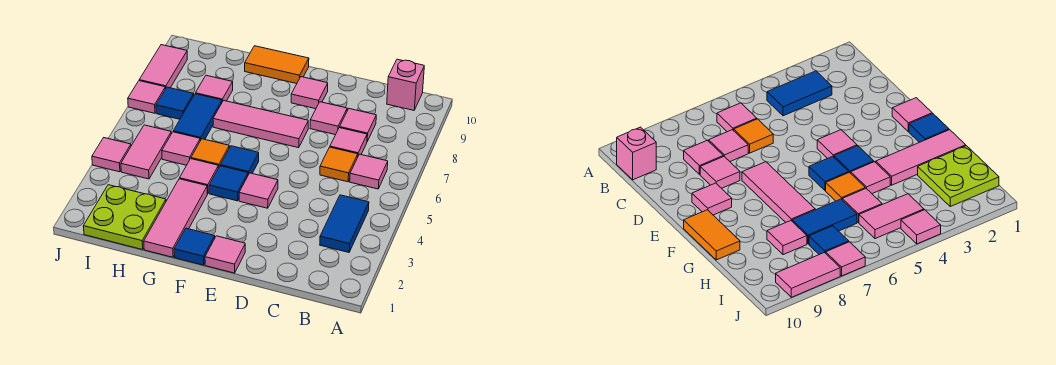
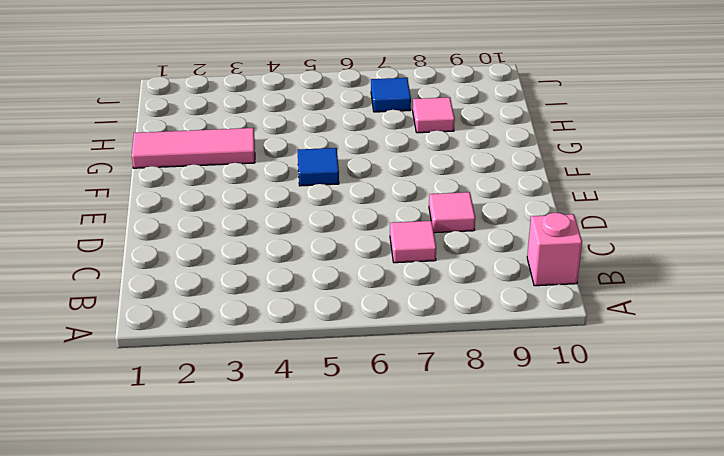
none -> blue 1x2 tile [320,195,369,252]
none -> pink 1x1 tile [350,154,388,189]
none -> orange 1x1 tile [320,147,358,182]

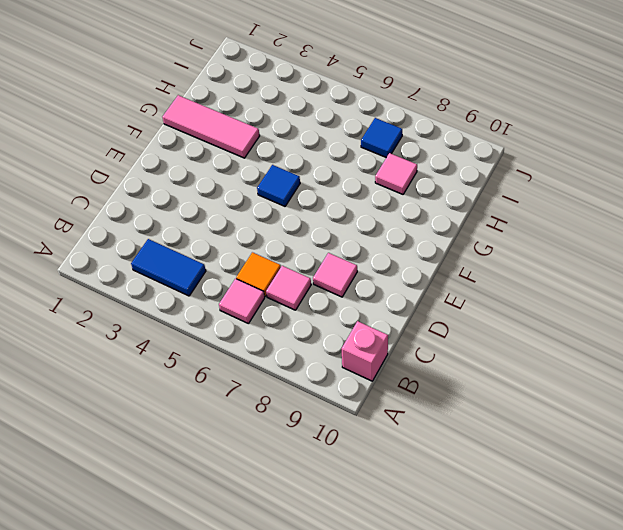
none -> pink 1x1 tile [340,109,376,141]
none -> pink 1x1 tile [205,236,245,273]
none -> pink 1x1 tile [239,173,278,208]

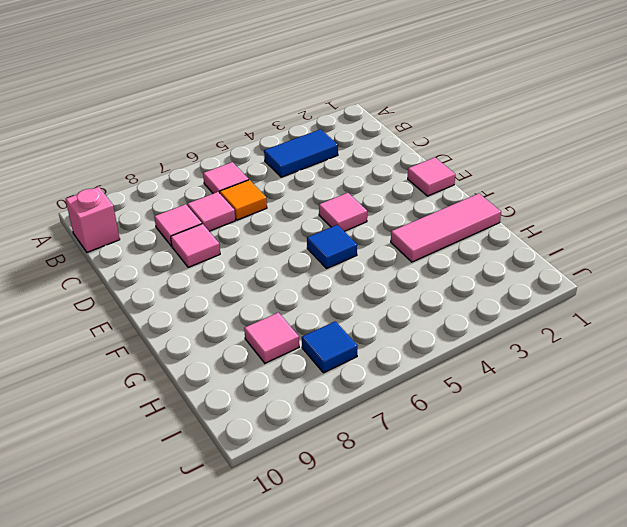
none -> pink 1x3 tile [213,101,308,148]
none -> pink 1x1 tile [291,77,328,109]
none -> blue 1x1 tile [174,228,215,265]

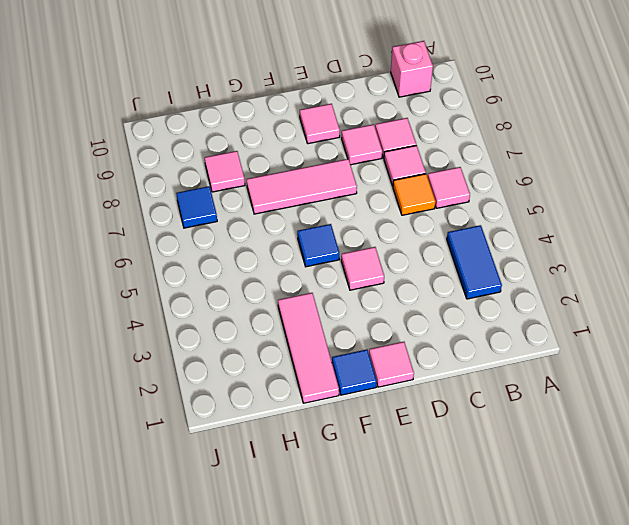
none -> blue 1x1 tile [209,166,248,201]
none -> orange 1x2 tile [245,46,309,84]
none -> pink 1x1 tile [180,159,218,194]

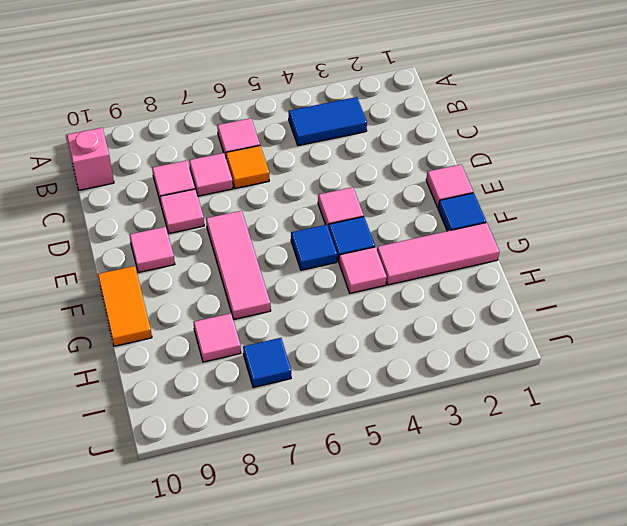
none -> orange 1x1 tile [191,139,229,168]
none -> lime 2x2 plate [83,185,166,250]
none -> pink 1x1 tile [162,132,200,165]

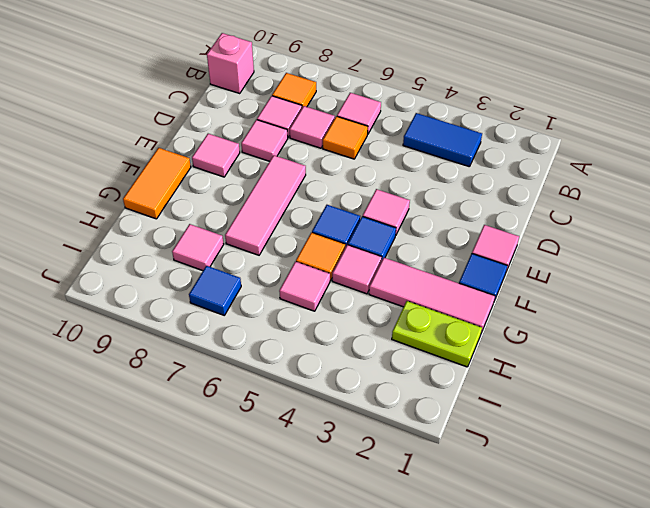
orange 1x1 tile [272,73,316,108] -> none
lime 1x2 plate [392,301,482,367] -> lime 2x2 plate [83,185,166,250]
none -> blue 1x2 tile [173,94,222,141]
none -> pink 1x2 tile [121,125,171,179]
none -> pink 1x1 tile [92,138,131,172]

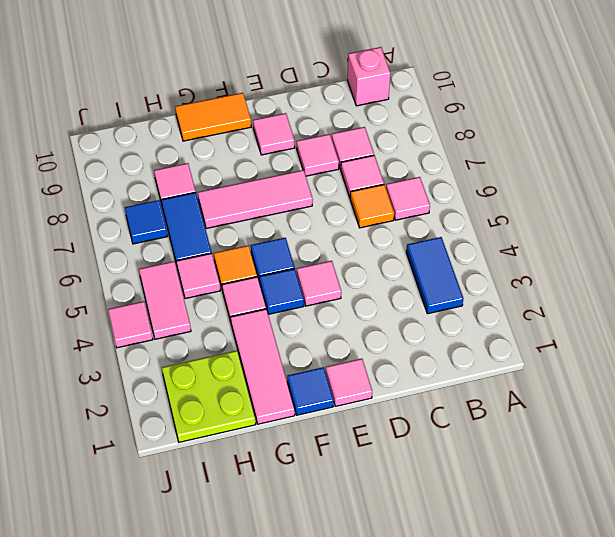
none -> pink 1x1 tile [128,81,165,113]
none -> pink 1x2 tile [139,45,187,89]

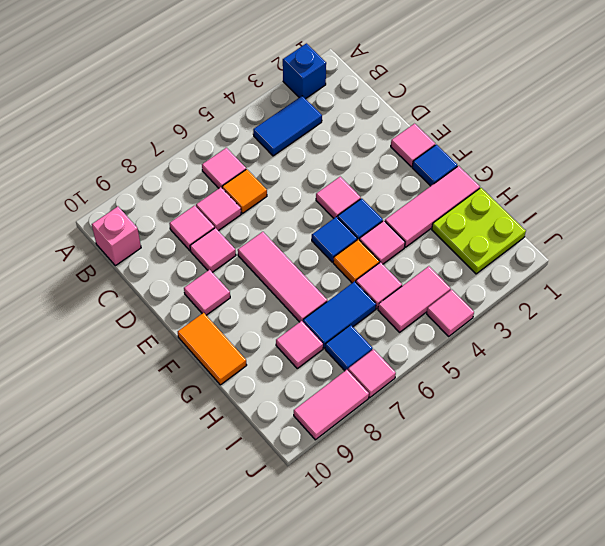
blue 1x1 brick [283,43,326,99] -> none

